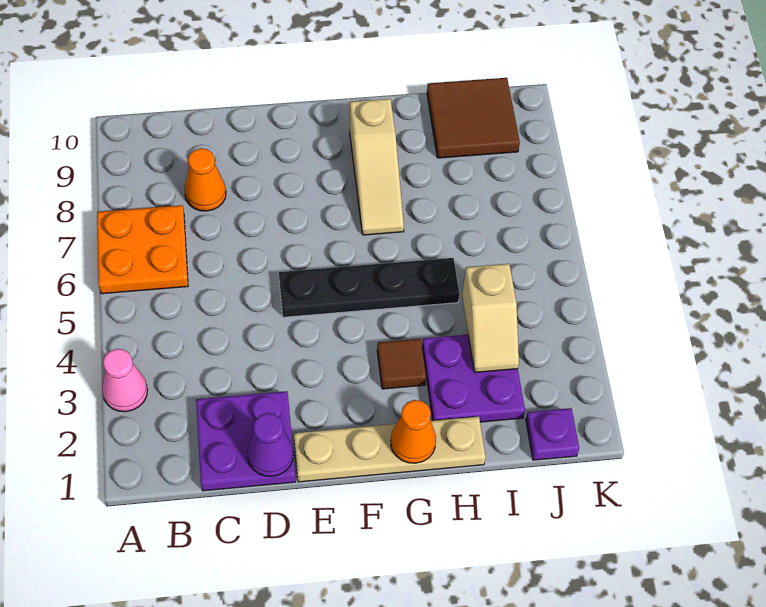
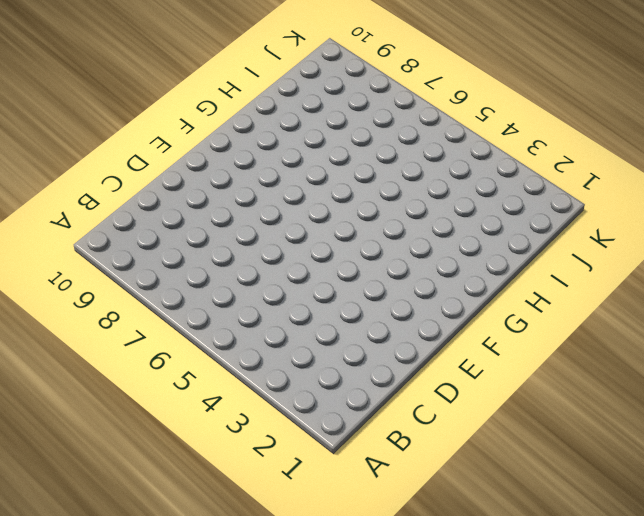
none -> pink 1x1 cone [102,349,148,412]
none -> orange 2x2 plate [97,205,188,294]
none -> purple 2x2 plate [196,391,296,491]

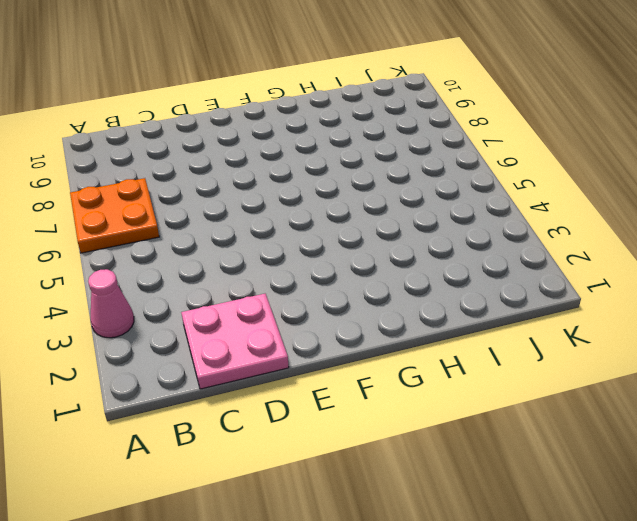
pink 2x2 plate [181,294,289,389] -> purple 2x2 plate [196,391,296,491]
none -> orange 1x1 cone [185,148,226,211]
none -> tan 1x4 plate [294,416,486,482]
none -> black 1x4 plate [279,258,459,317]

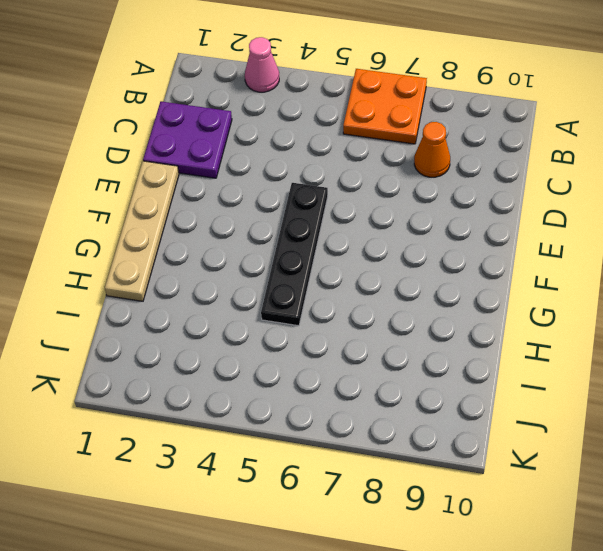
none -> brown 1x1 tile [377,339,426,389]
none -> tan 1x3 slope [350,99,404,235]
none -> purple 2x2 plate [422,335,525,422]

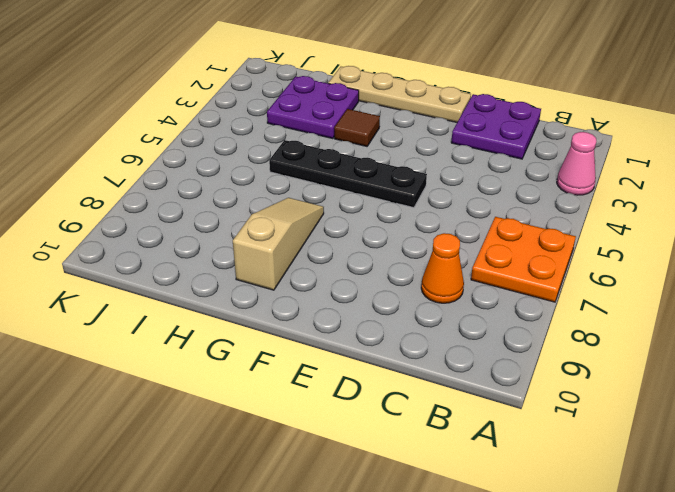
none -> brown 2x2 tile [427,78,520,158]
none -> purple 1x1 plate [526,408,579,460]
none -> purple 1x1 cone [247,413,293,477]

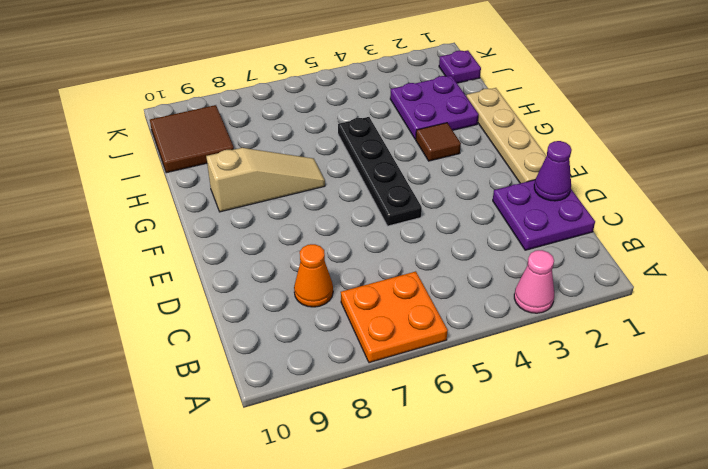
none -> orange 1x1 cone [391,400,436,463]
none -> tan 1x2 slope [462,264,519,372]

